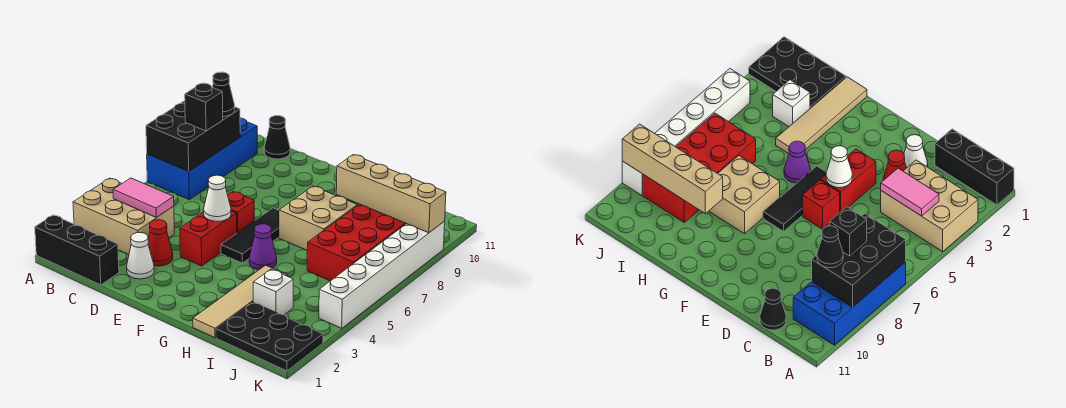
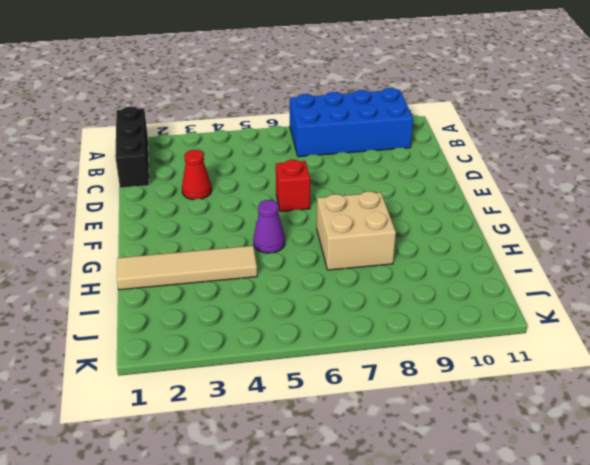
none -> tan 2x3 brick [73,178,175,255]
none -> black 1x1 cone [264,116,290,159]
none -> white 1x1 cone [127,233,154,279]

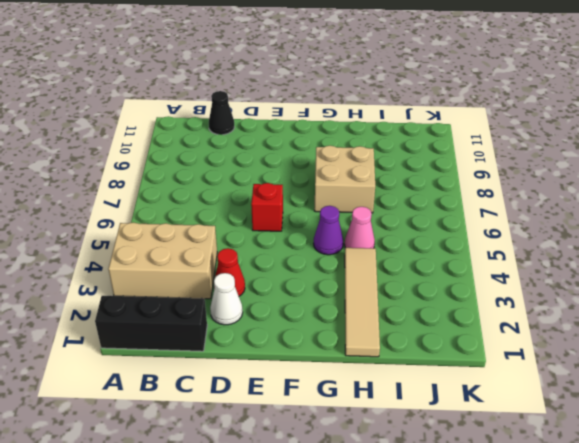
pink 1x1 cone [345,207,375,248] -> none
none -> blue 2x4 brick [147,118,257,199]
none -> red 1x2 brick [180,211,237,266]
none -> black 1x3 tile [221,208,279,263]

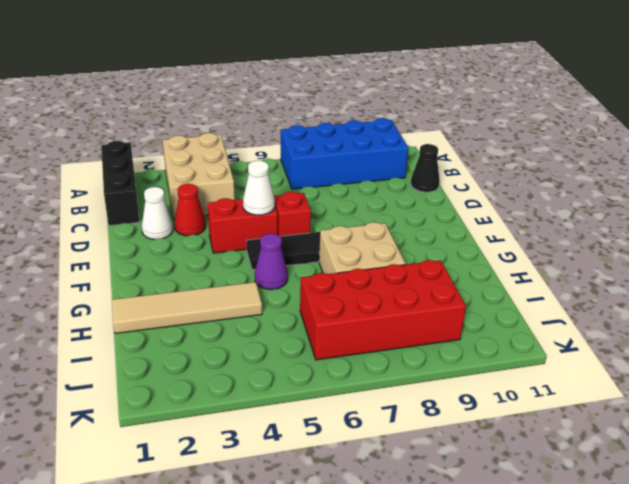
none -> black 2x3 plate [216,302,323,371]
none -> white 1x1 brick [253,269,293,315]
none -> white 1x6 brick [319,221,445,328]

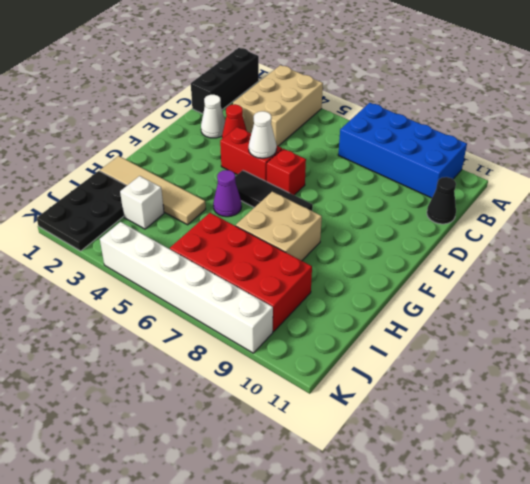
none -> black 2x3 brick [146,101,240,171]
none -> pink 1x2 tile [113,178,174,218]
none -> tan 1x4 brick [336,155,446,233]

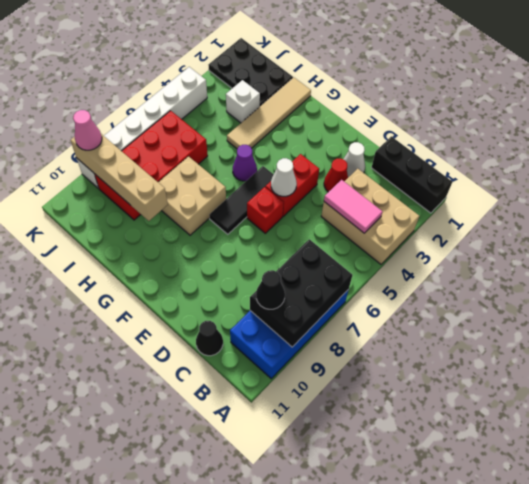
pink 1x1 cone [73,110,102,150] -> none
none -> black 1x1 brick [185,83,223,131]

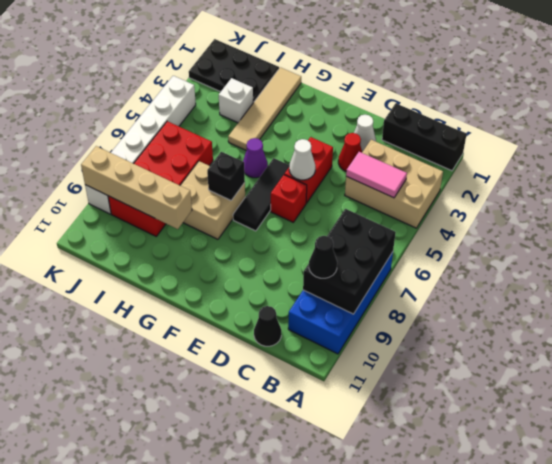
black 1x1 brick [207,152,245,200] -> black 1x1 brick moved to [185,83,223,131]

